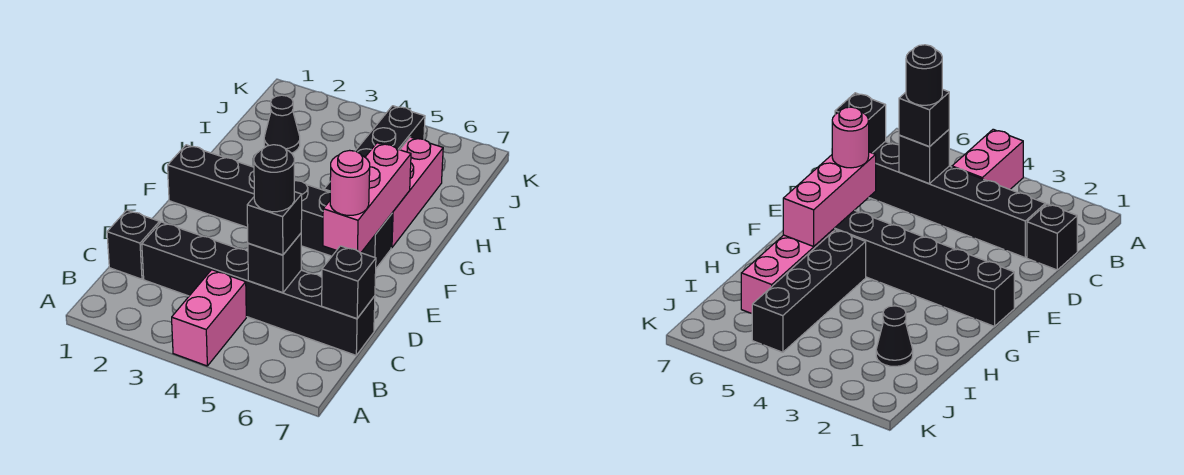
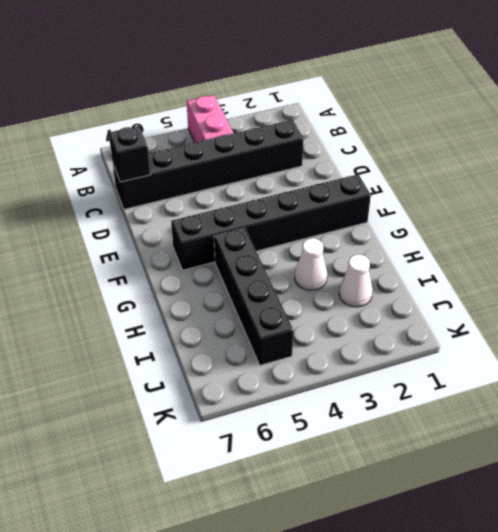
white 1x1 cone [295,238,327,290] -> none
white 1x1 cone [339,255,372,307] -> black 1x1 cone [264,95,300,153]
none -> black 1x1 brick [107,210,160,279]
none -> pink 1x3 brick [391,137,443,248]
none -> black 1x1 brick [248,234,301,293]

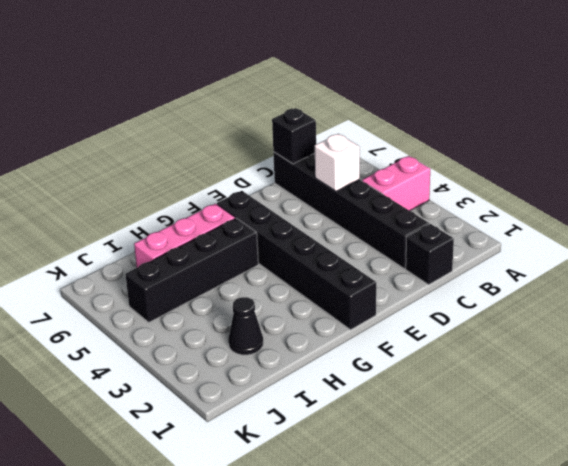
white 1x1 brick [315,134,360,191] -> black 1x1 brick [248,234,301,293]
none -> pink 1x3 brick [323,143,411,253]
none -> black 1x1 brick [247,192,302,255]
none -> pink 1x1 round brick [330,150,370,215]

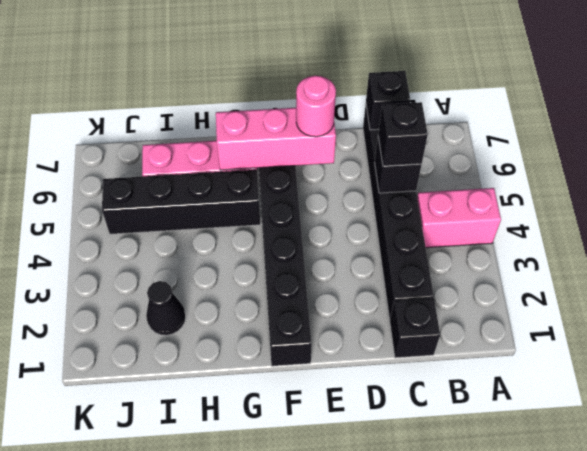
none -> black 1x1 round brick [254,145,294,212]

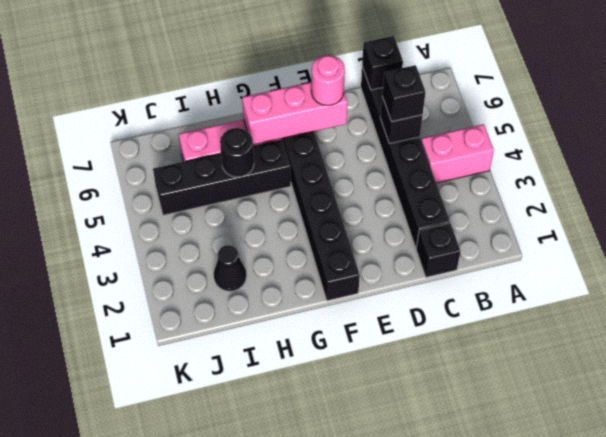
black 1x1 round brick [220,128,254,177] -> black 1x1 round brick moved to [254,145,294,212]

